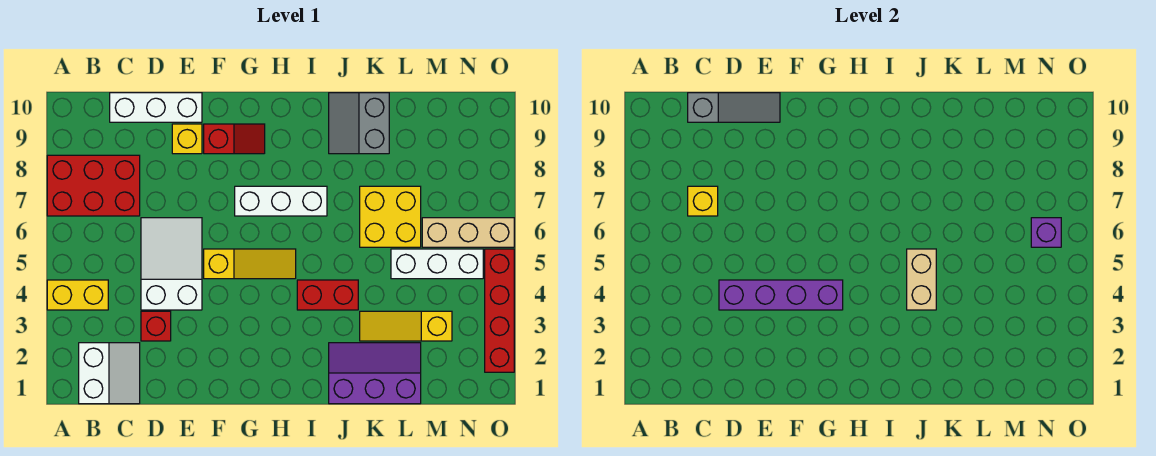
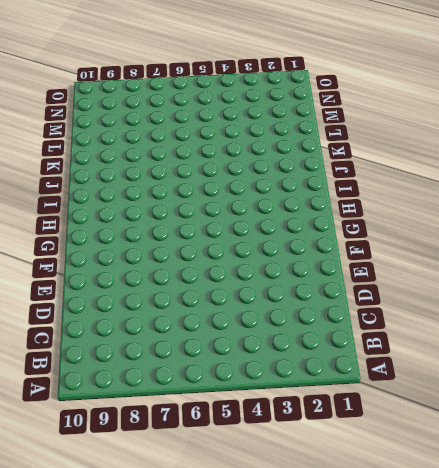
none -> yellow 1x2 brick [47,280,108,310]
none -> red 2x3 brick [47,155,140,216]
none -> white 2x2 slope [79,343,140,404]

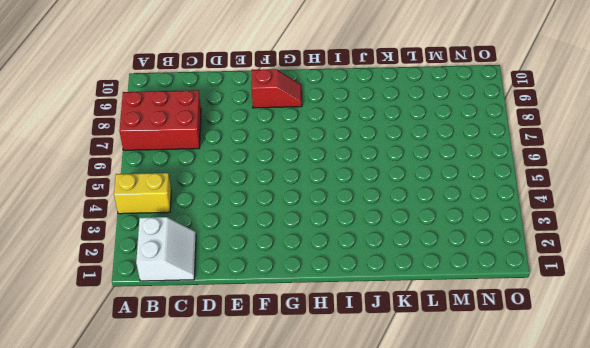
none -> white 1x3 brick [110,93,202,122]
none -> red 1x1 brick [141,311,171,341]
none -> white 2x3 slope [141,218,202,310]

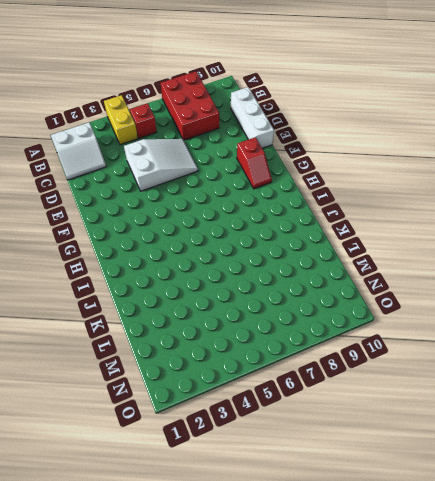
red 1x1 brick [130,103,157,138] -> red 1x1 brick moved to [141,311,171,341]
none -> yellow 1x1 brick [172,124,202,154]
none -> yellow 1x3 slope [204,249,296,279]
none -> white 1x3 brick [235,186,327,216]

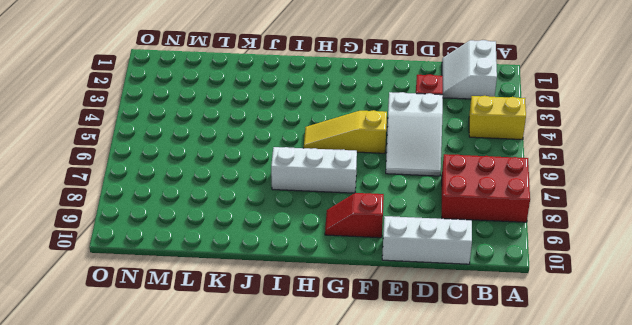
none -> yellow 1x1 brick [172,124,202,154]
none -> red 1x2 brick [297,280,358,310]
none -> purple 2x3 slope [329,343,421,404]

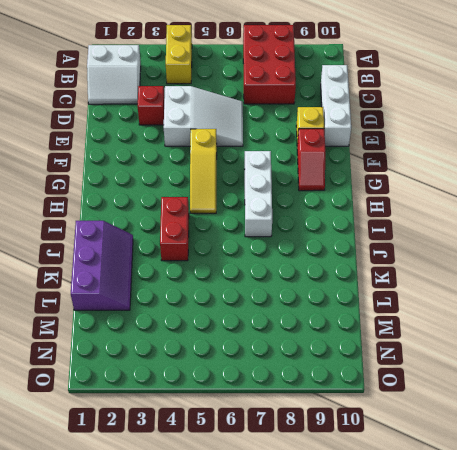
none -> grey 2x2 slope [329,93,389,154]
none -> yellow 1x3 slope [360,311,452,341]
none -> yellow 2x2 brick [360,186,421,247]

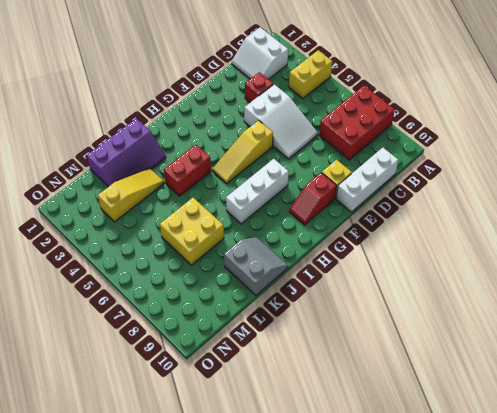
none -> white 1x3 brick [391,249,483,279]
none -> tan 1x3 brick [422,218,514,247]
none -> red 1x4 brick [485,249,514,372]

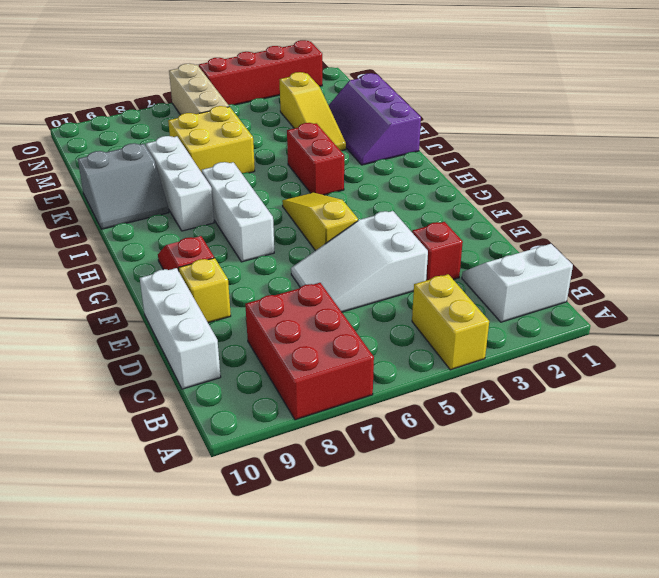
white 1x3 brick [146,136,214,231] -> white 1x3 brick moved to [391,249,483,279]
none -> yellow 1x1 brick [688,186,718,216]
none -> grey 1x3 slope [688,93,780,122]
none -> purple 1x4 brick [719,280,843,310]

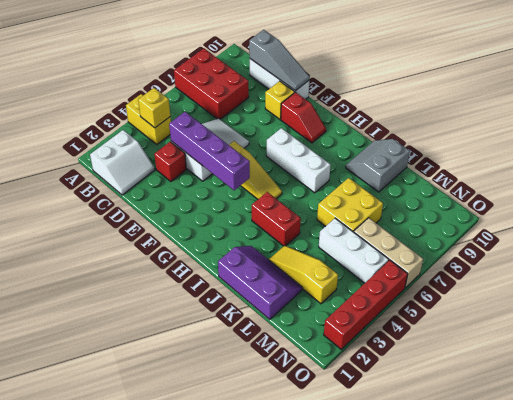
yellow 1x1 brick [138,88,170,128] -> yellow 1x1 brick moved to [688,186,718,216]
none -> tan 1x2 brick [907,249,936,310]
none -> purple 1x1 brick [1031,218,1061,247]

